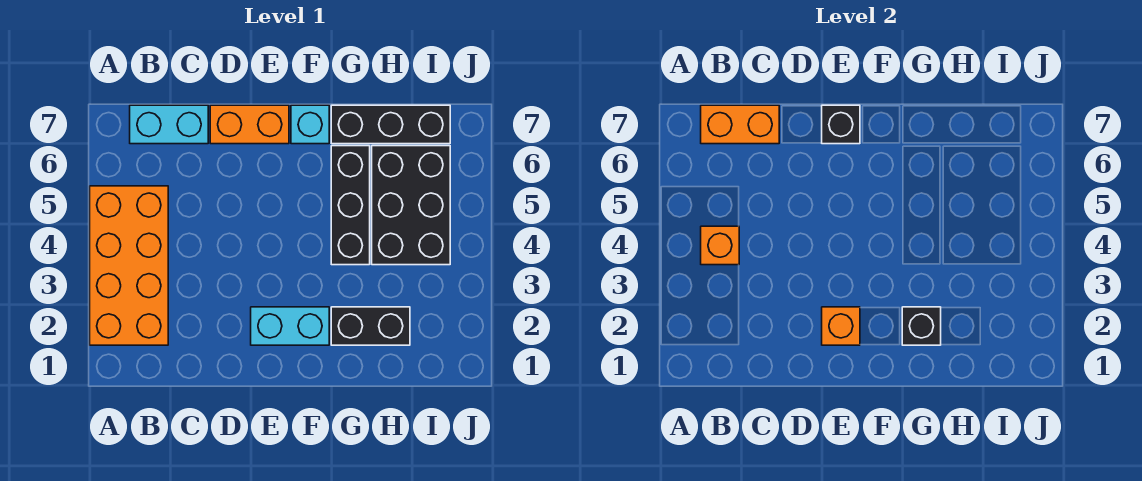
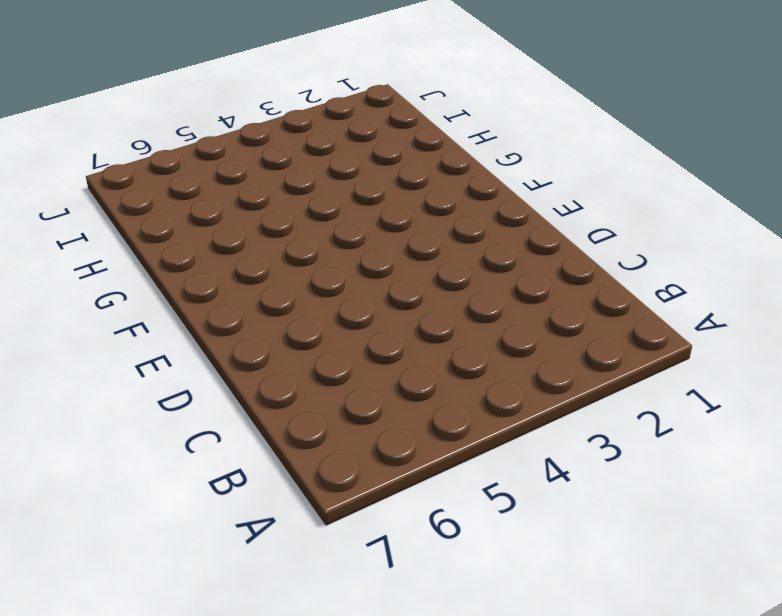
none -> orange 2x4 brick [90,186,168,345]
none -> cyan 1x2 brick [130,105,208,144]
none -> orange 1x2 brick [210,105,289,144]

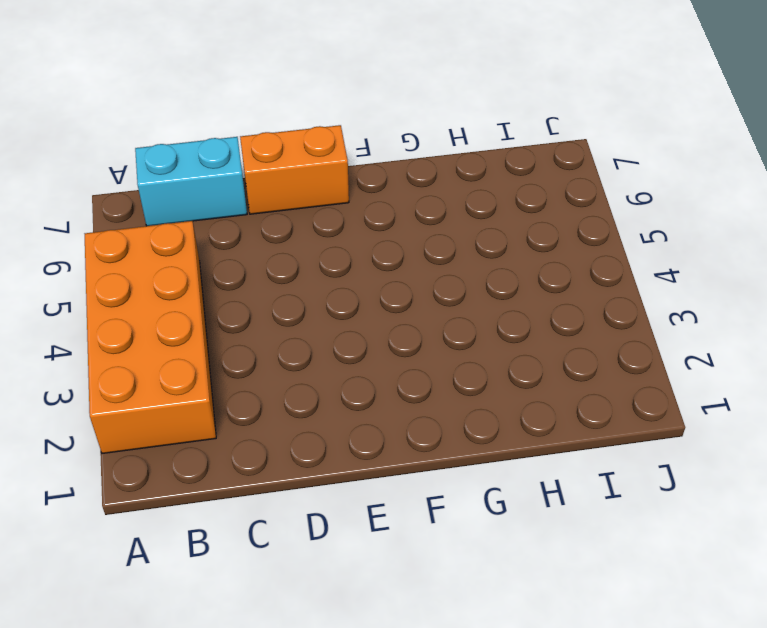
none -> cyan 1x2 brick [251,307,329,345]
none -> cyan 1x1 brick [291,105,329,144]
none -> black 1x2 brick [331,307,410,345]

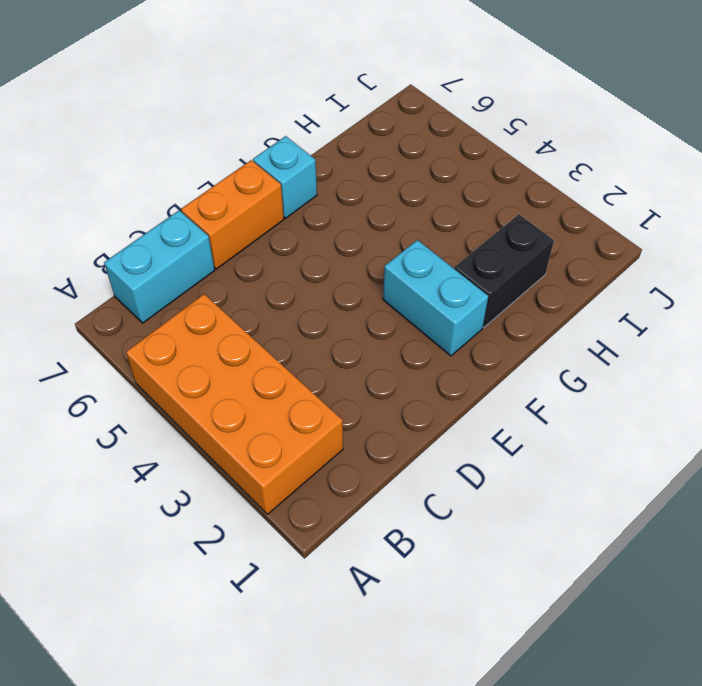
cyan 1x2 brick [383,240,488,356] -> cyan 1x2 brick turned to [251,307,329,345]
none -> black 1x3 brick [331,146,370,265]
none -> black 1x3 brick [331,105,450,144]
none -> black 2x3 brick [372,146,450,265]

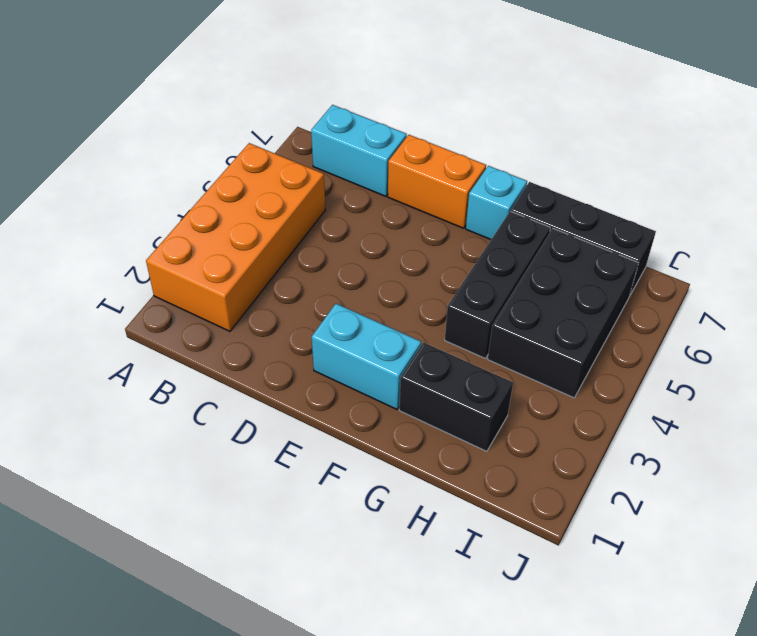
none -> orange 1x1 brick [701,226,739,265]
none -> orange 1x2 brick [701,105,779,144]
none -> orange 1x1 brick [822,307,860,345]

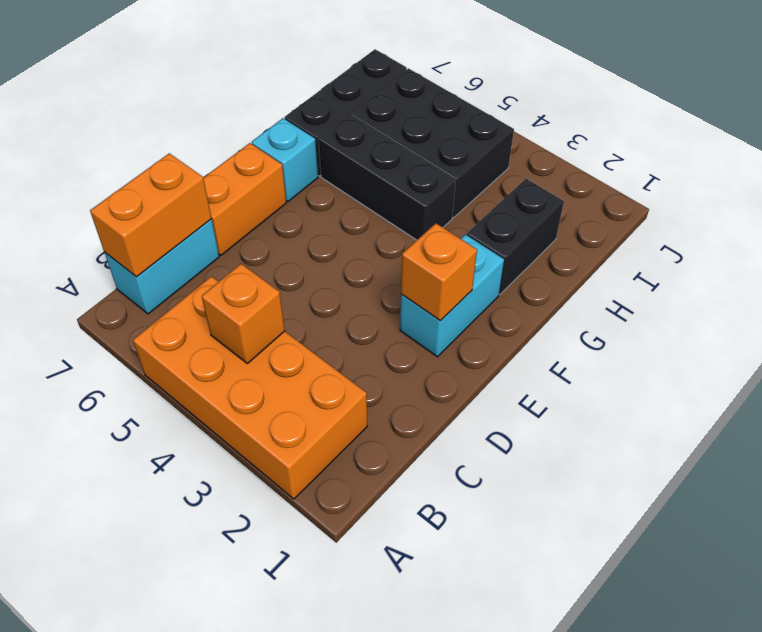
none -> black 1x1 brick [822,105,860,144]
none -> black 1x1 brick [902,307,941,345]

